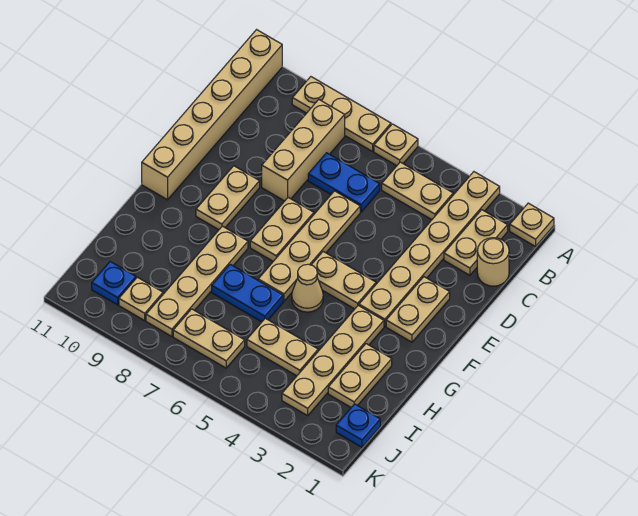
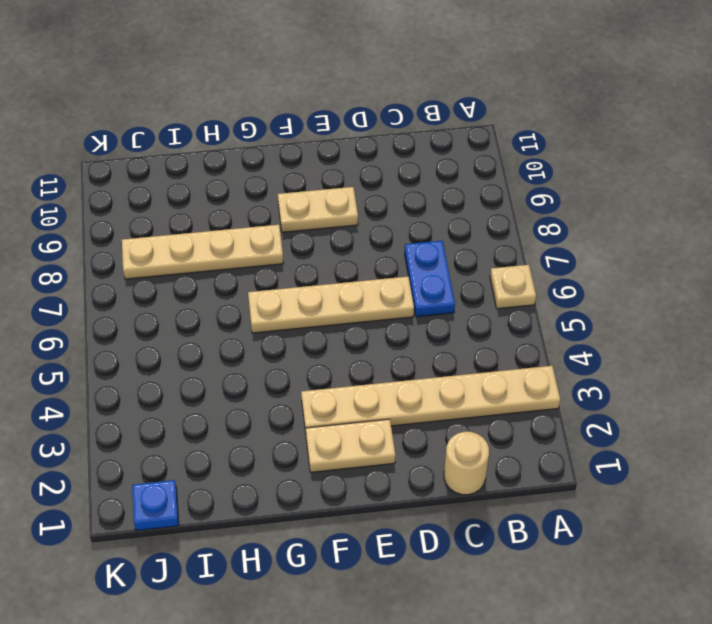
none -> tan 1x1 plate [510,203,554,246]
none -> tan 1x3 plate [292,77,391,151]
none -> tan 1x6 brick [142,30,282,200]

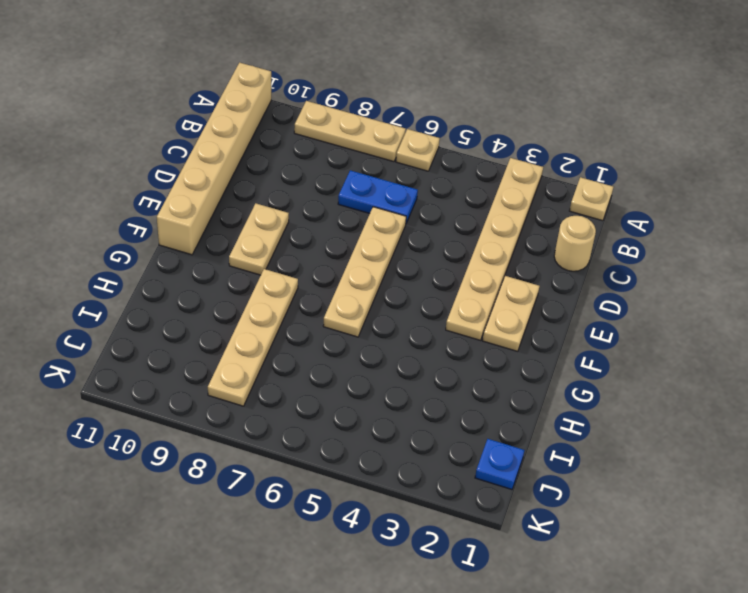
none -> tan 1x2 plate [444,210,508,275]
none -> tan 1x2 plate [382,162,453,220]
none -> tan 1x3 brick [262,100,345,201]

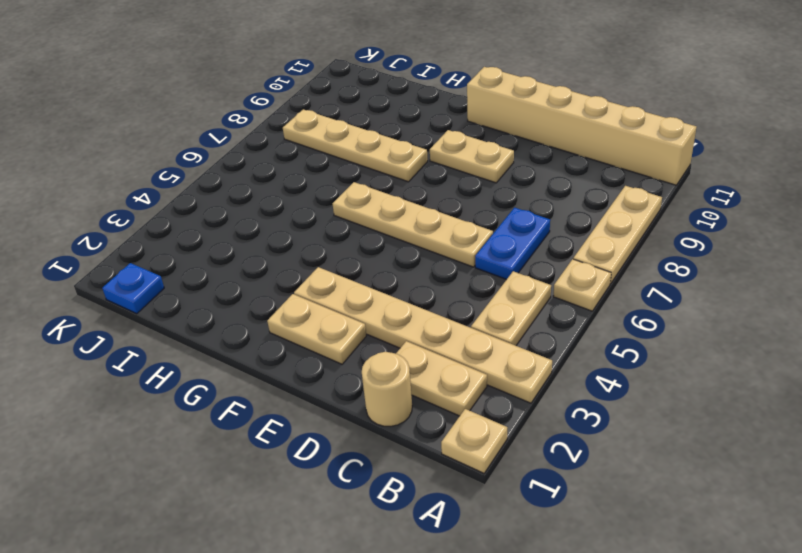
none -> tan 1x3 brick [262,100,345,201]
none -> tan 1x2 plate [250,198,314,261]
none -> tan 1x2 plate [312,252,376,309]

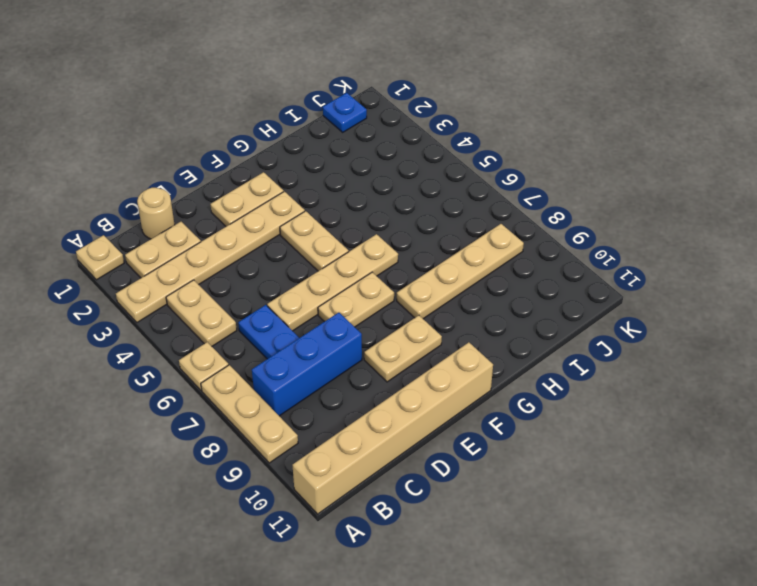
blue 1x3 brick [252,312,362,416] -> tan 1x3 brick [262,100,345,201]
none -> tan 1x4 plate [282,306,384,416]
none -> tan 1x1 cone [292,264,323,312]
none -> tan 1x2 plate [328,344,392,407]

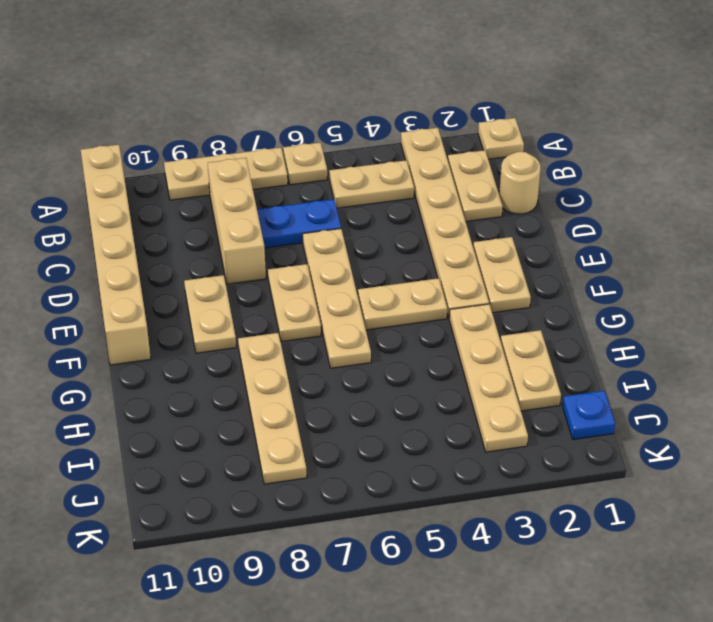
none -> tan 1x1 cone [292,264,323,312]
none -> blue 1x2 plate [212,264,283,322]
none -> tan 1x2 plate [247,318,318,376]

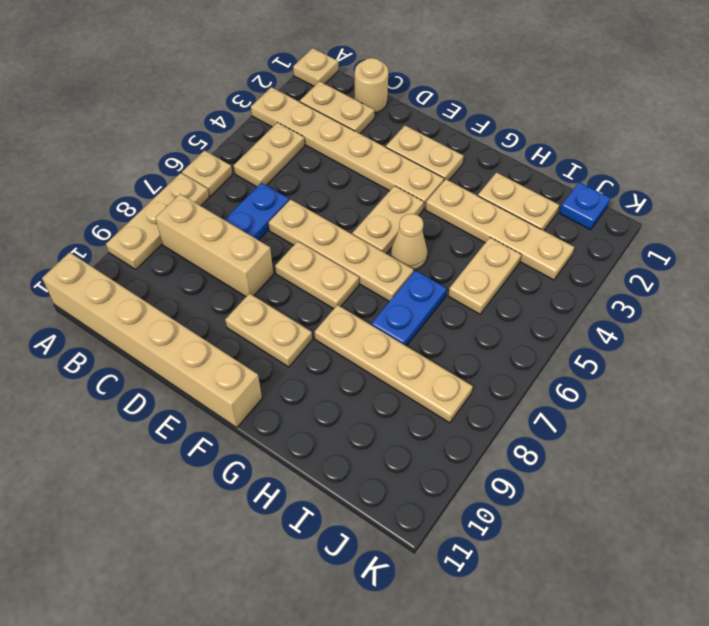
none -> tan 1x2 plate [173,309,245,368]
none -> tan 1x1 plate [119,277,163,321]
none -> blue 1x1 plate [92,262,136,305]

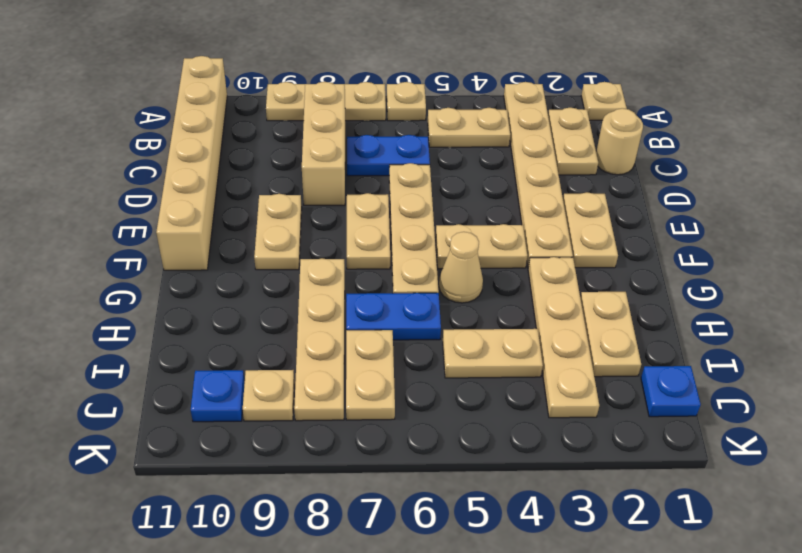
tan 1x2 plate [346,330,395,420] -> tan 1x2 plate turned to [173,309,245,368]

